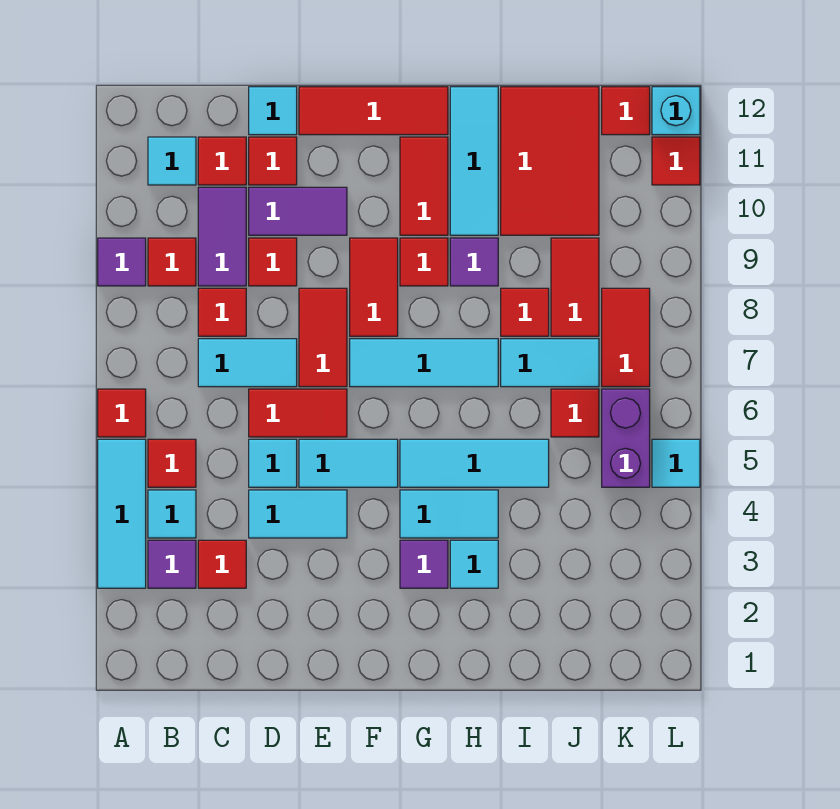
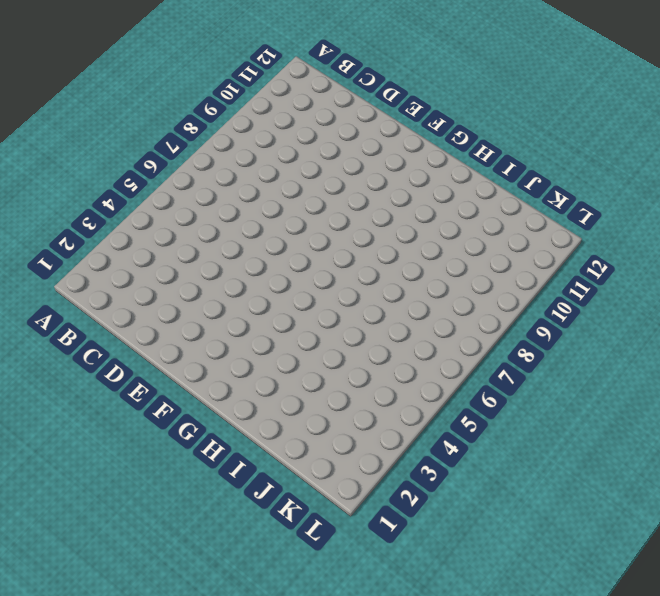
none -> cyan 1x3 tile [98,439,146,588]
none -> red 1x1 tile [98,389,146,437]
none -> purple 1x1 tile [98,238,146,286]
none -> purple 1x1 tile [148,540,196,588]

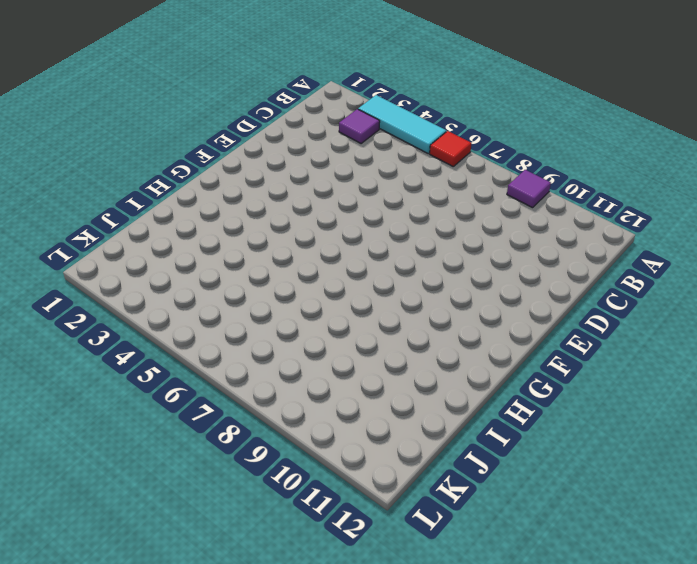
none -> cyan 1x1 tile [148,490,196,538]
none -> red 1x1 tile [148,439,196,487]
none -> red 1x1 tile [148,238,196,286]
none -> cyan 1x1 tile [148,137,196,185]

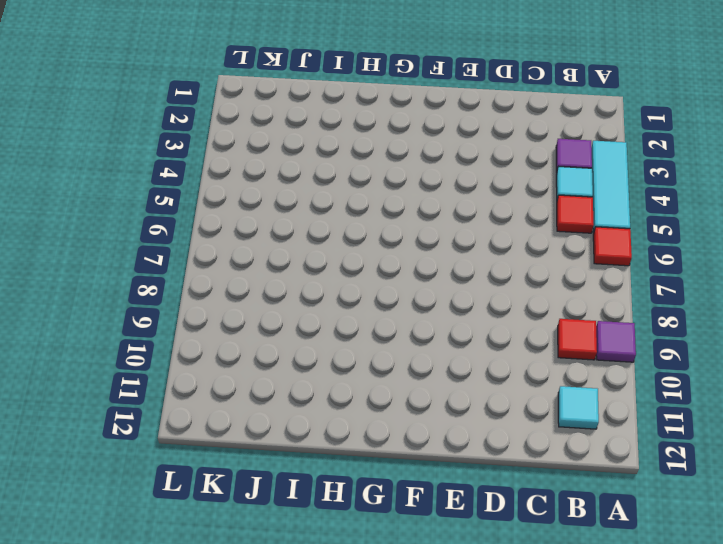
none -> red 1x1 tile [198,540,246,588]
none -> cyan 1x2 tile [198,339,297,387]
none -> red 1x1 tile [198,288,246,336]
none -> purple 1x2 tile [198,187,246,286]

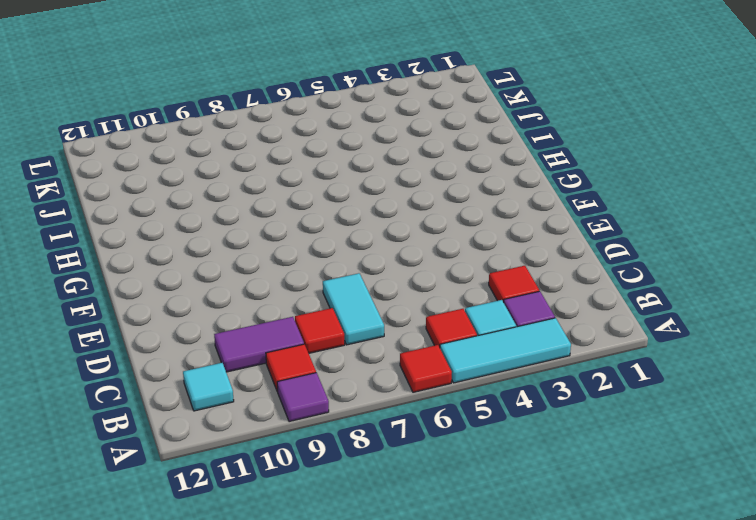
none -> red 1x1 tile [198,137,246,185]
none -> cyan 1x2 tile [249,490,347,538]
none -> cyan 1x1 tile [249,439,297,487]
none -> red 1x2 tile [249,389,347,437]

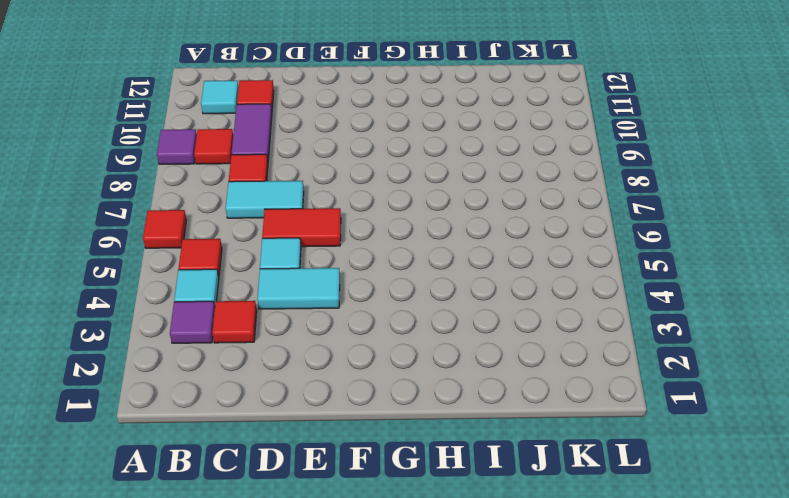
none -> cyan 1x3 tile [98,439,146,588]
none -> red 1x1 tile [249,238,297,286]
none -> purple 1x2 tile [249,187,347,235]
none -> red 1x1 tile [249,137,297,185]

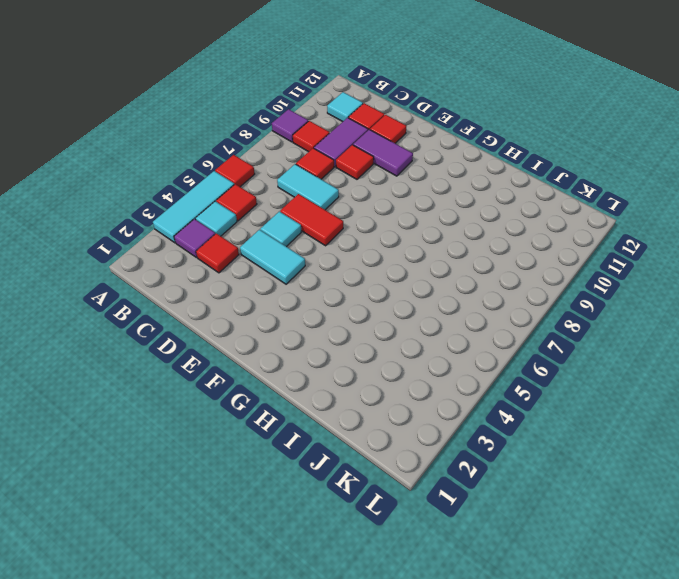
none -> cyan 1x1 tile [249,87,297,135]
none -> cyan 1x2 tile [299,439,398,487]
none -> red 1x2 tile [299,288,347,387]
none -> red 1x3 tile [299,87,448,135]

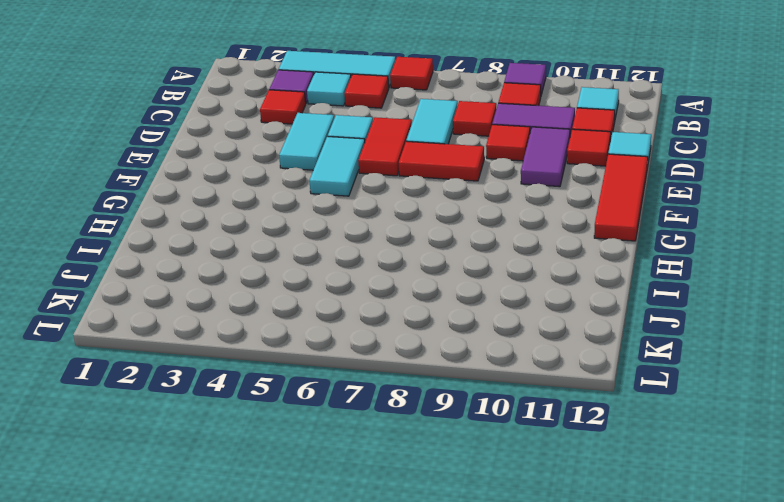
none -> cyan 1x3 tile [350,339,498,387]
none -> red 1x2 tile [350,238,398,336]
none -> purple 1x1 tile [400,540,448,588]
none -> cyan 1x2 tile [400,490,498,538]

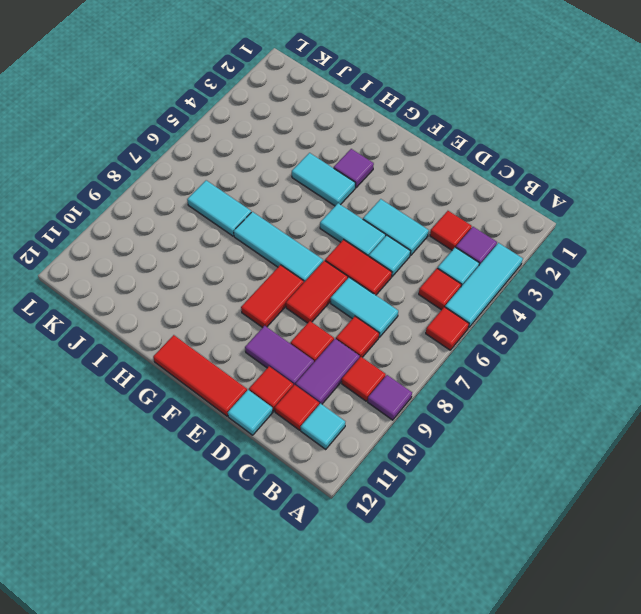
none -> cyan 1x3 tile [400,439,549,487]
none -> red 1x1 tile [400,238,448,286]
none -> red 1x2 tile [400,137,448,235]
none -> cyan 1x1 tile [450,540,498,588]

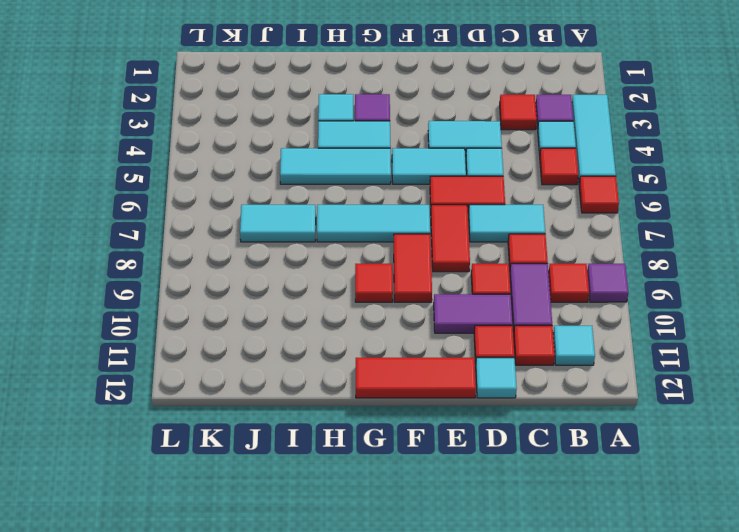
none -> red 1x2 tile [400,137,448,235]
none -> purple 1x1 tile [450,238,498,286]
none -> cyan 1x3 tile [450,87,498,235]
none -> red 1x1 tile [501,288,549,336]

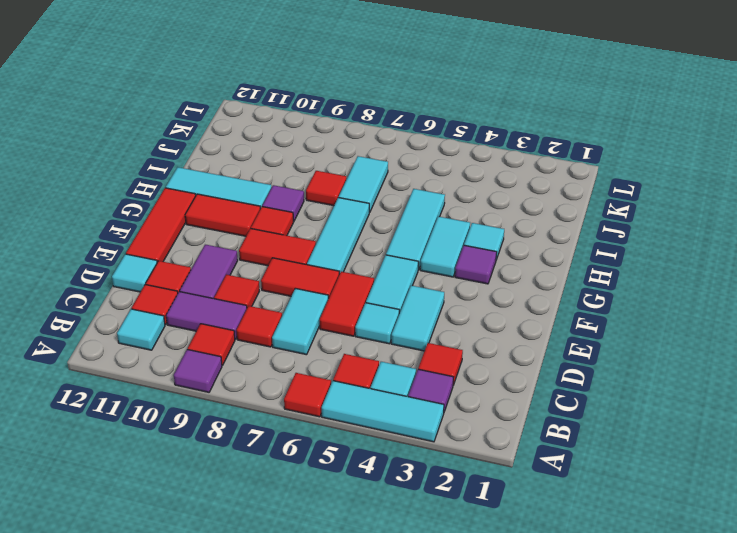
none -> red 2x3 tile [501,87,599,235]
none -> red 1x1 tile [551,389,599,437]
none -> red 1x2 tile [551,238,599,336]
none -> purple 1x2 brick [602,389,650,487]

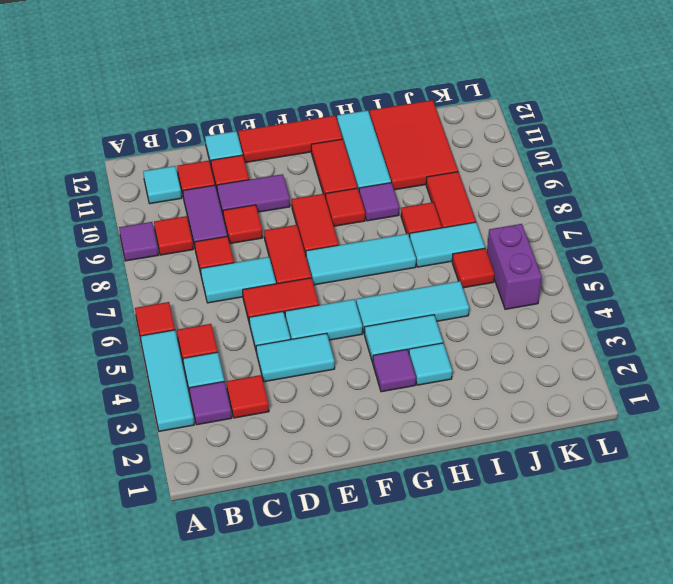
none -> red 1x2 tile [602,288,650,387]
none -> red 1x1 tile [602,87,650,135]
none -> cyan 1x1 tile [652,439,700,487]
none -> red 1x1 tile [652,137,700,185]

